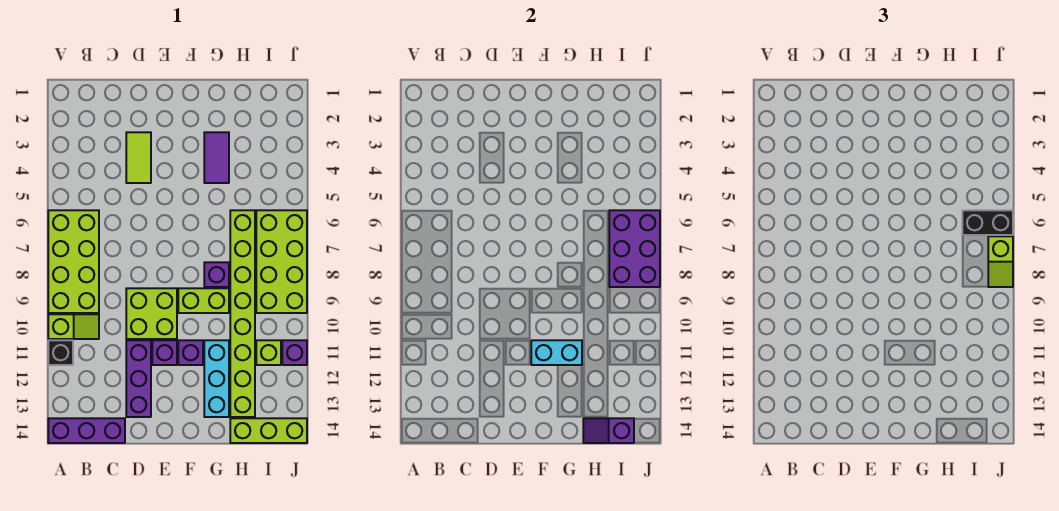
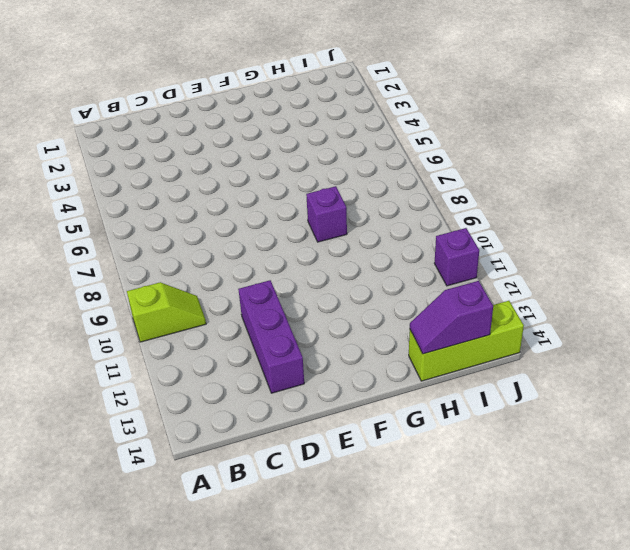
none -> lime 2x4 brick [48,210,99,313]
none -> black 1x1 brick [48,340,73,365]
none -> purple 1x3 brick [48,418,125,443]

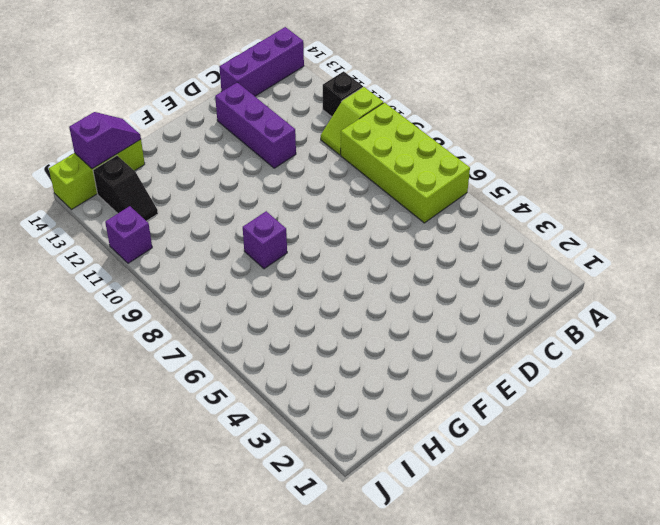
black 1x2 slope [93,156,158,221] -> none
none -> lime 1x2 tile [126,132,151,183]
none -> lime 2x2 brick [126,288,177,339]
none -> purple 1x1 brick [152,340,177,365]

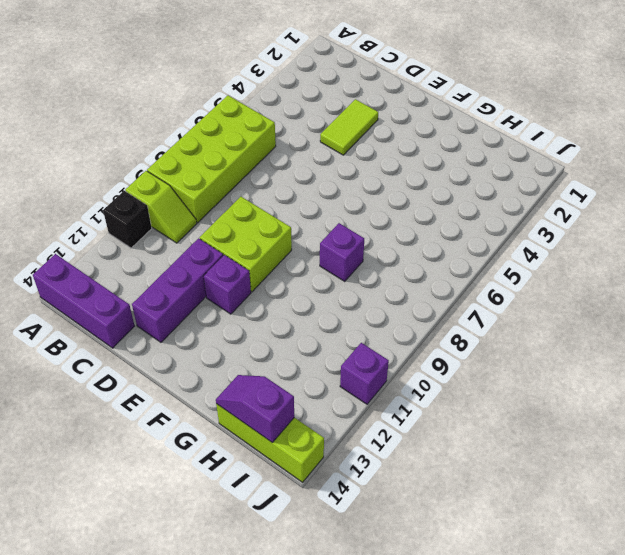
none -> lime 1x2 brick [178,288,229,313]
none -> purple 1x1 brick [178,340,203,365]
none -> purple 1x2 tile [204,132,229,183]

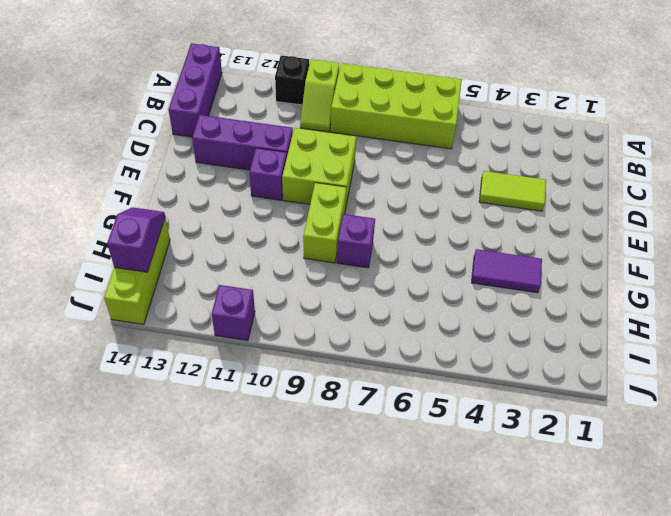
none -> purple 1x1 brick [178,340,203,365]
none -> cyan 1x3 brick [204,340,229,417]
none -> lime 1x8 brick [230,210,255,417]

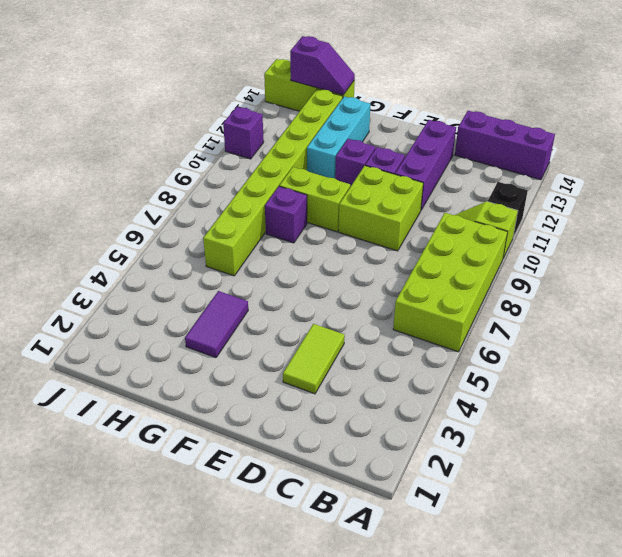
none -> lime 2x4 brick [256,210,307,313]
none -> lime 1x1 brick [256,340,281,365]
none -> cyan 1x2 brick [531,340,582,365]

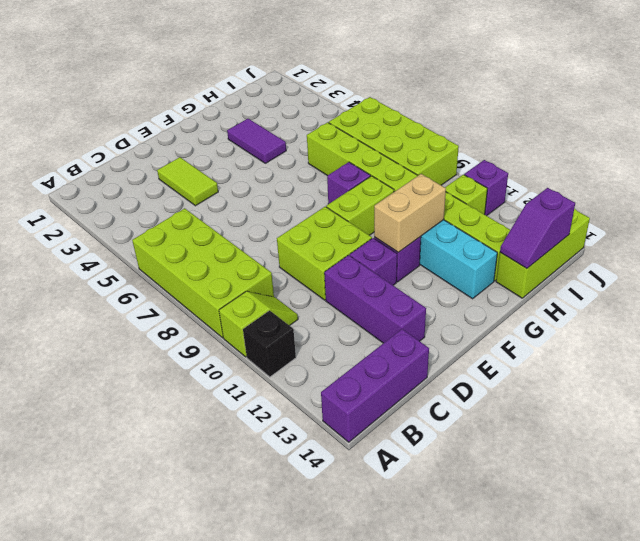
tan 1x2 brick [374,174,446,252] -> cyan 1x2 brick [531,340,582,365]
none -> purple 2x3 brick [609,210,660,287]
none -> black 1x2 brick [962,210,1013,235]
none -> lime 1x2 slope [988,236,1013,287]

